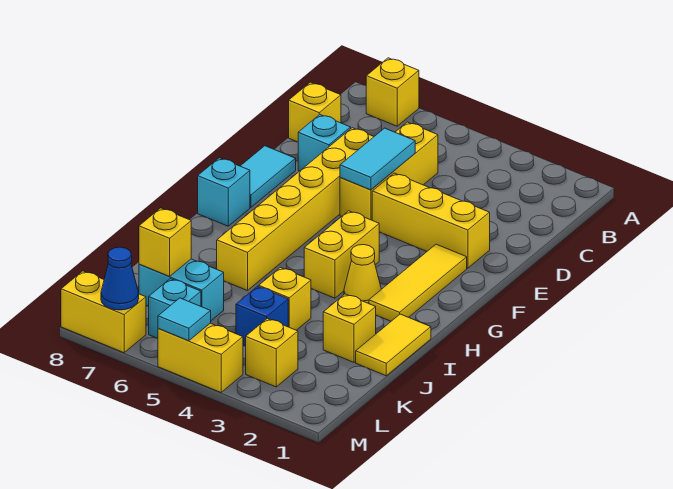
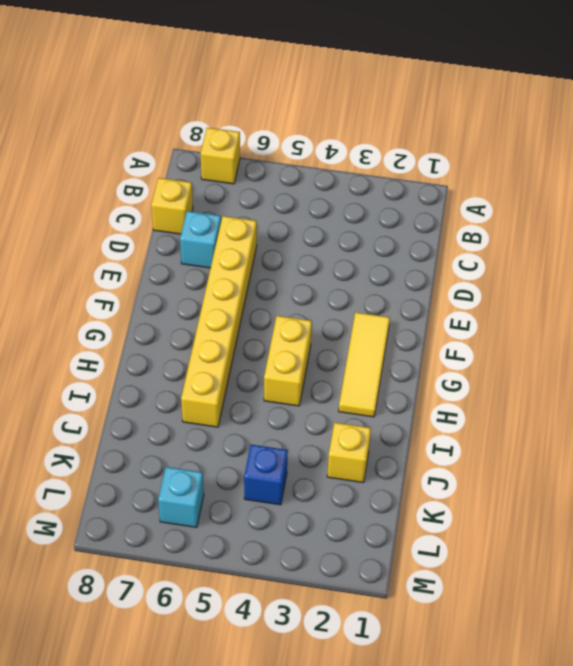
none -> yellow 1x3 brick [340,122,438,220]
none -> yellow 1x3 brick [372,173,490,268]
none -> cyan 1x2 tile [241,146,296,207]

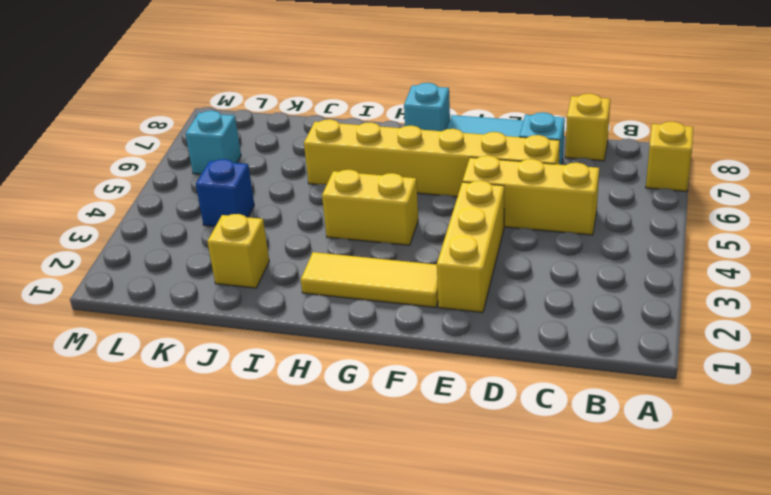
none -> yellow 1x1 cone [344,245,381,304]
none -> yellow 1x2 tile [356,314,431,376]
none -> yellow 1x1 brick [259,268,311,330]

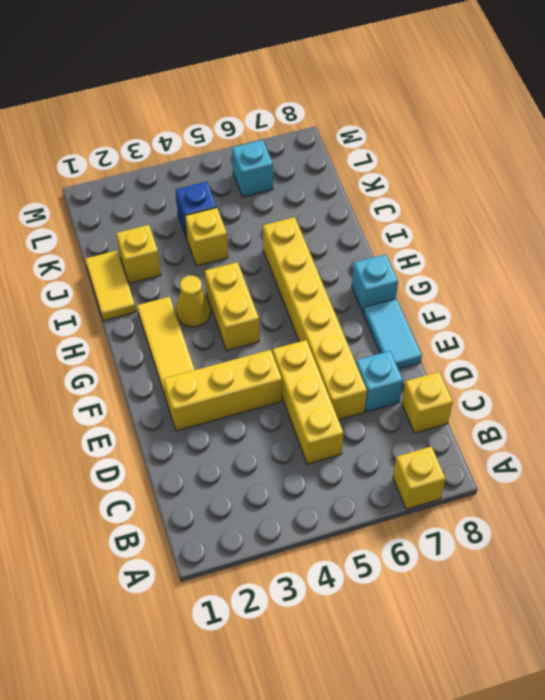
none -> cyan 1x2 brick [139,259,224,321]
none -> yellow 1x1 brick [246,319,298,387]
none -> yellow 1x2 brick [158,323,243,392]

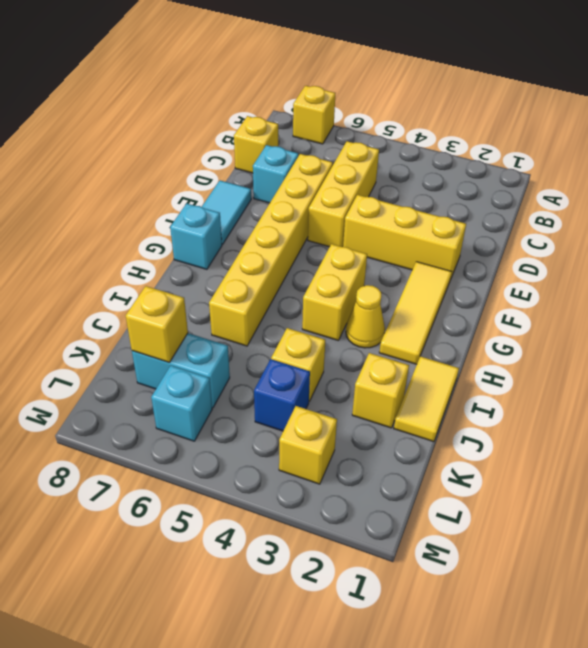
none -> yellow 1x2 brick [158,323,243,392]
none -> yellow 1x2 brick [61,271,146,353]
none -> cyan 1x2 tile [340,128,415,190]

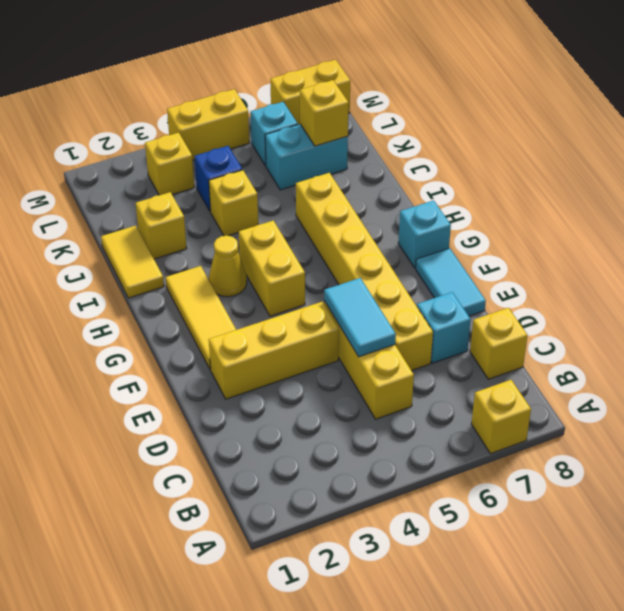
none -> cyan 1x1 tile [158,298,211,341]
none -> blue 1x1 cone [101,247,139,310]

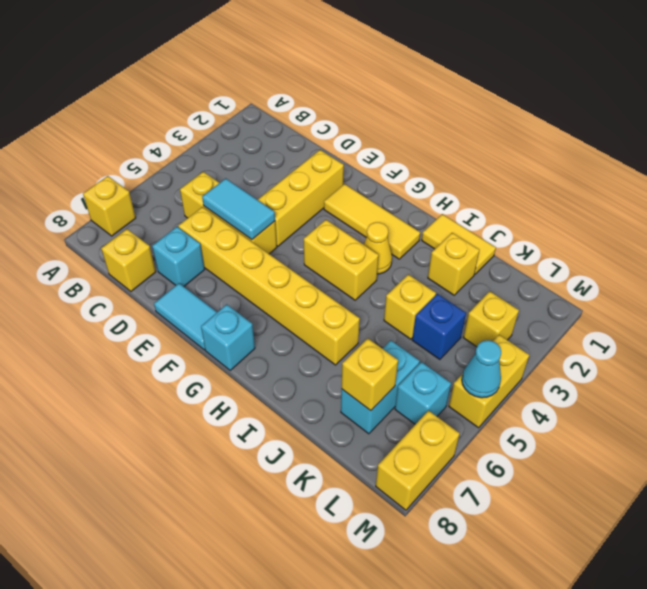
cyan 1x1 cone [462,340,501,398] -> cyan 1x1 tile [158,298,211,341]
none -> blue 1x1 cone [101,247,139,310]

